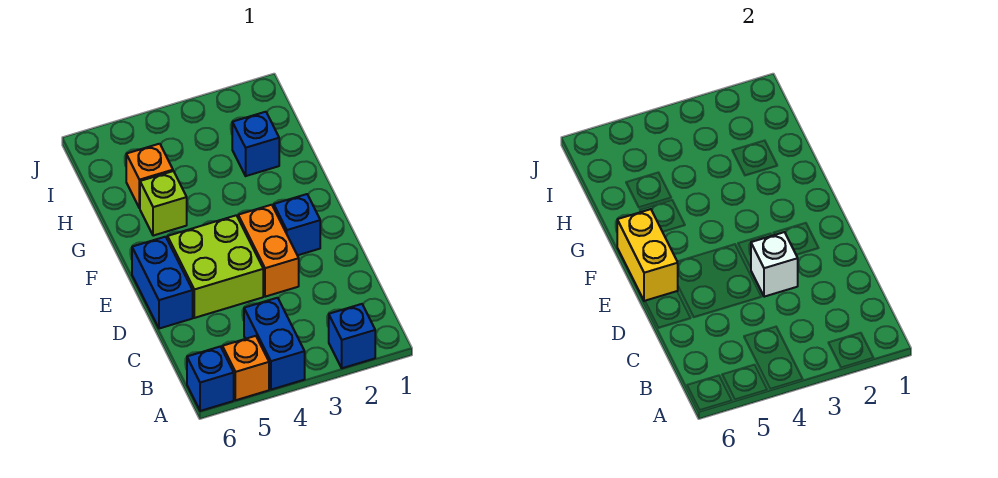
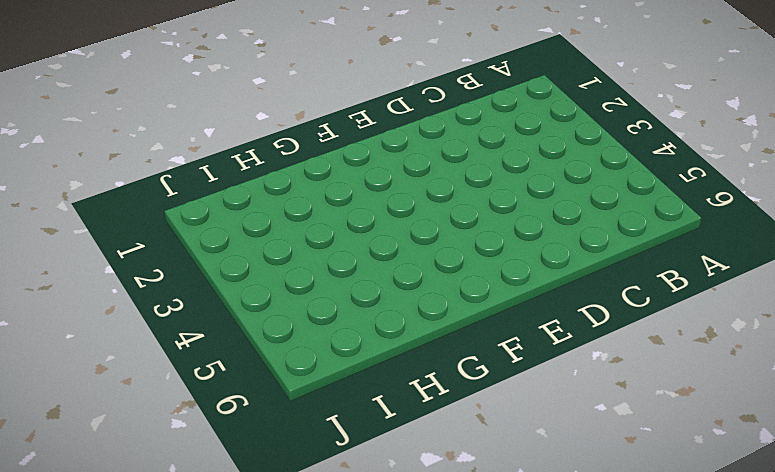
none -> blue 1x1 brick [329,304,375,368]
none -> blue 1x2 brick [244,298,305,390]
none -> orange 1x1 brick [222,336,269,400]

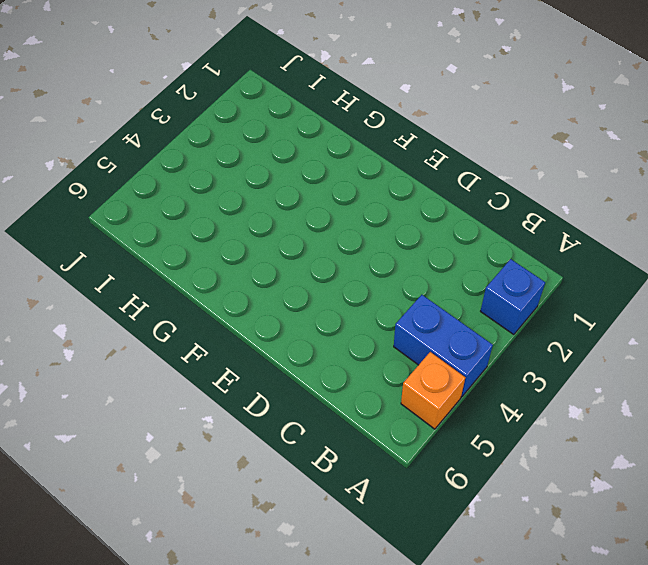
none -> blue 1x1 brick [187,347,234,411]
none -> orange 1x2 brick [238,205,299,297]
none -> lime 2x2 brick [167,215,263,318]

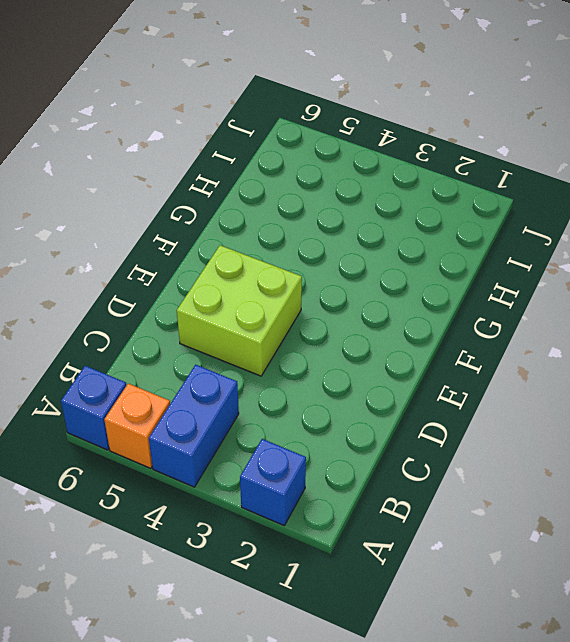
none -> orange 1x2 brick [238,205,299,297]
none -> blue 1x2 brick [132,237,193,329]
none -> blue 1x1 brick [274,194,320,255]

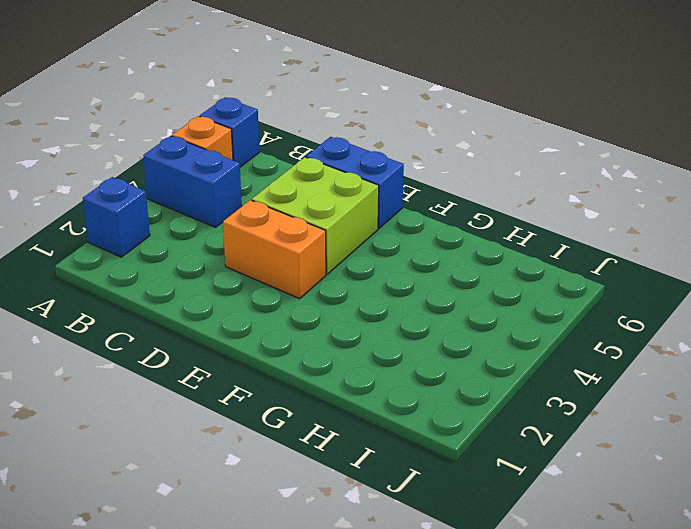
none -> blue 1x1 brick [274,194,320,255]
none -> lime 1x1 brick [140,171,187,236]
none -> blue 1x1 brick [232,112,279,176]

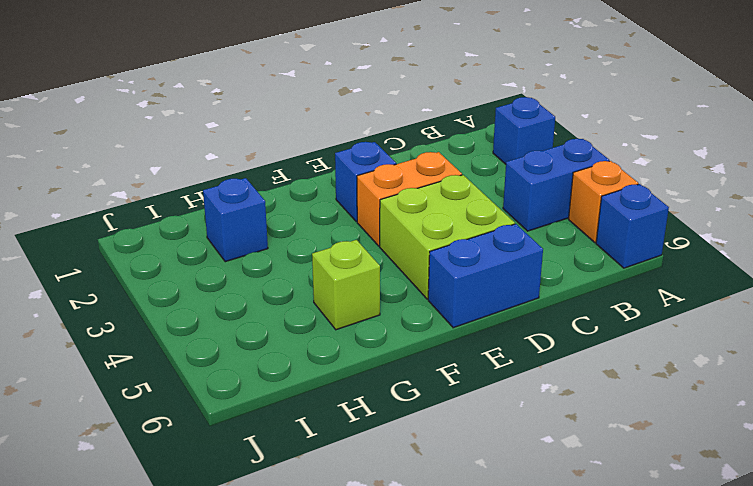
none -> orange 1x1 brick [126,144,173,208]
none -> white 1x1 brick [751,232,798,297]
none -> yellow 1x2 brick [617,209,678,301]

